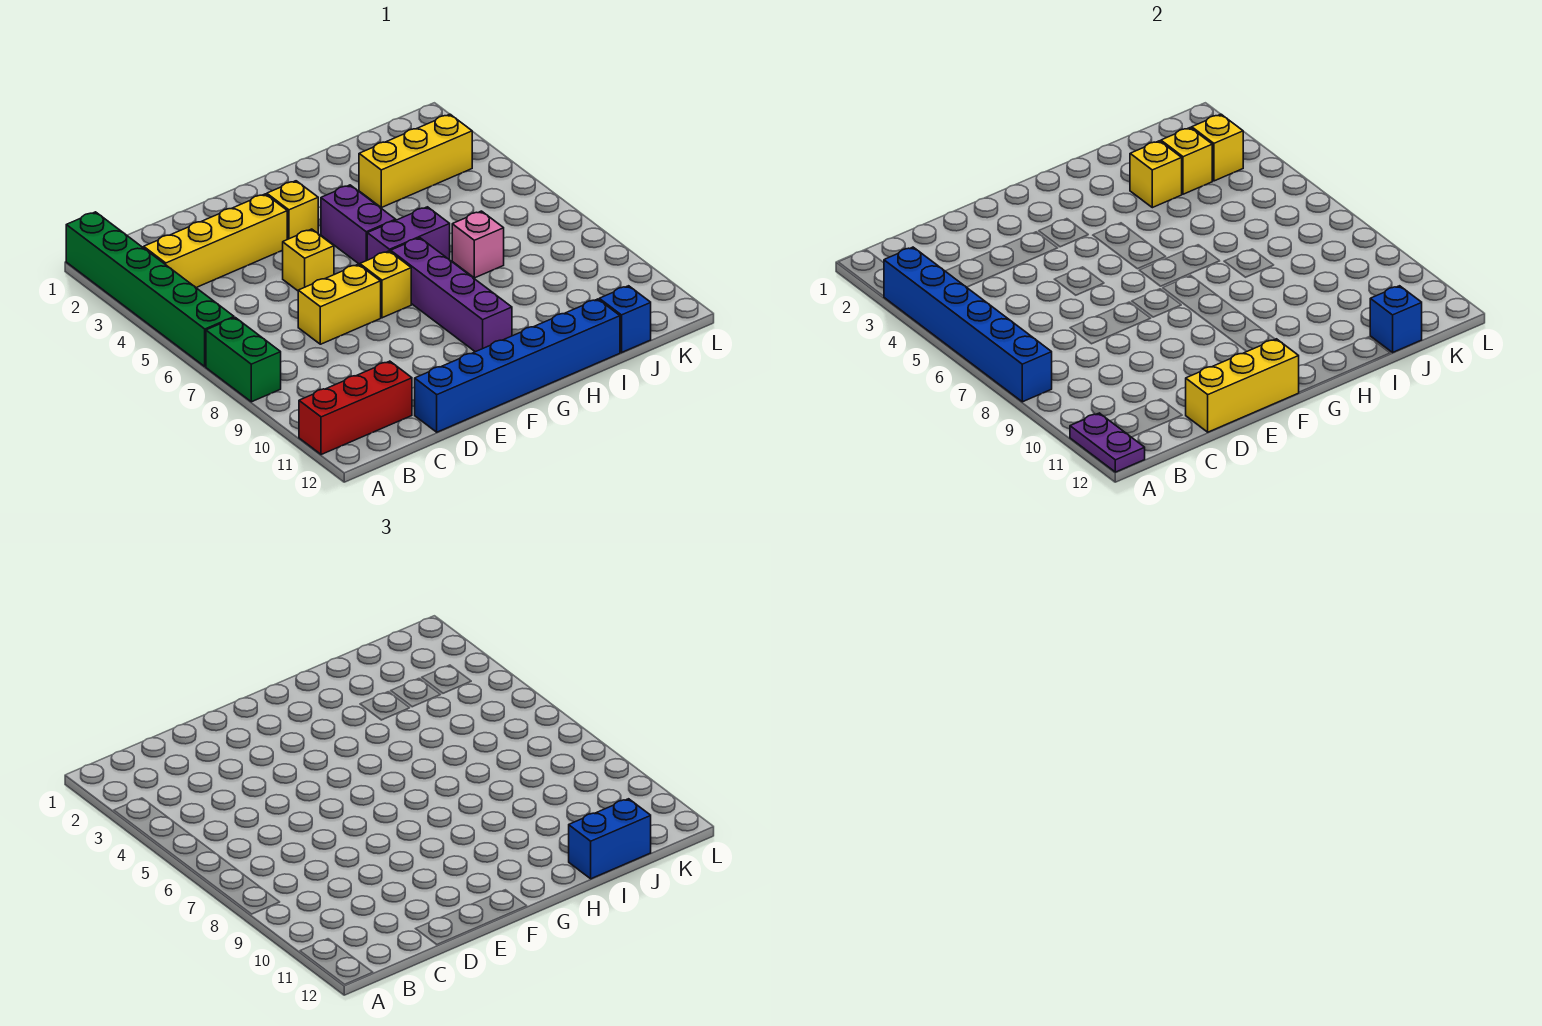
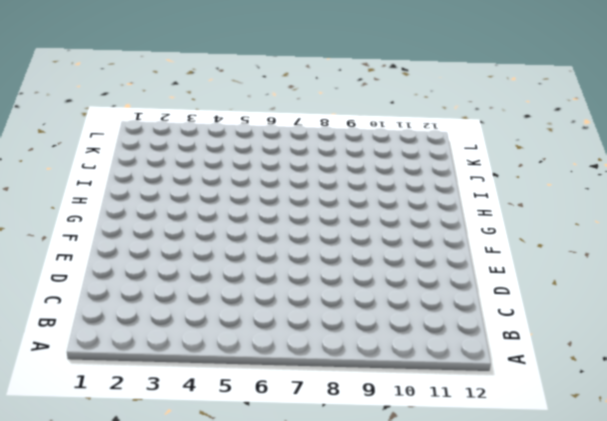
none -> green 1x6 brick [66,212,234,366]
none -> green 1x2 brick [206,318,281,402]
none -> red 1x3 brick [299,361,412,455]

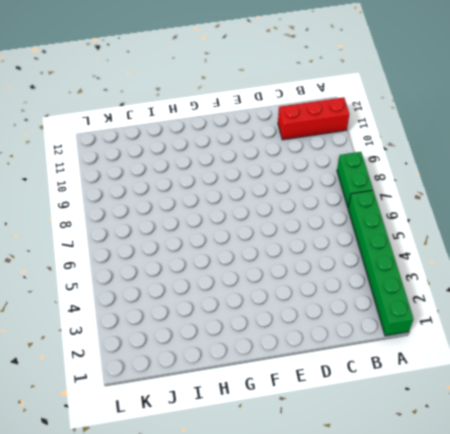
none -> yellow 1x4 brick [144,194,287,288]
none -> yellow 1x2 brick [298,264,381,344]
none -> blue 1x6 brick [415,299,620,432]

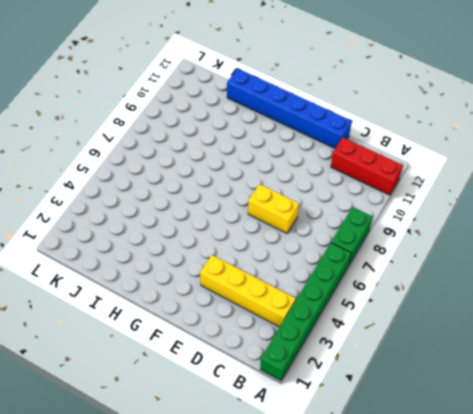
none -> yellow 1x1 brick [283,229,334,291]
none -> yellow 1x1 brick [267,181,318,239]
none -> yellow 1x1 brick [360,251,411,318]

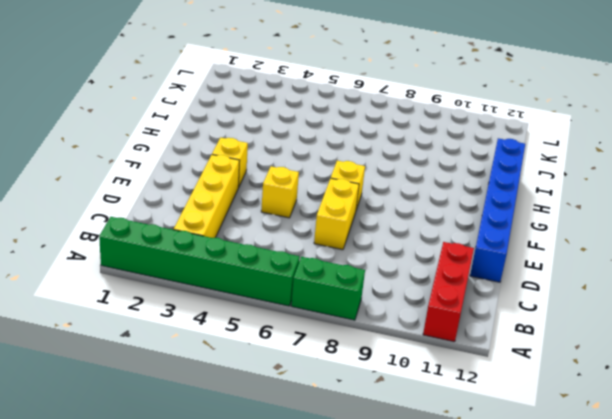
none -> purple 1x2 brick [321,185,396,264]
none -> purple 1x2 brick [367,207,450,260]
none -> purple 1x4 brick [391,238,512,352]

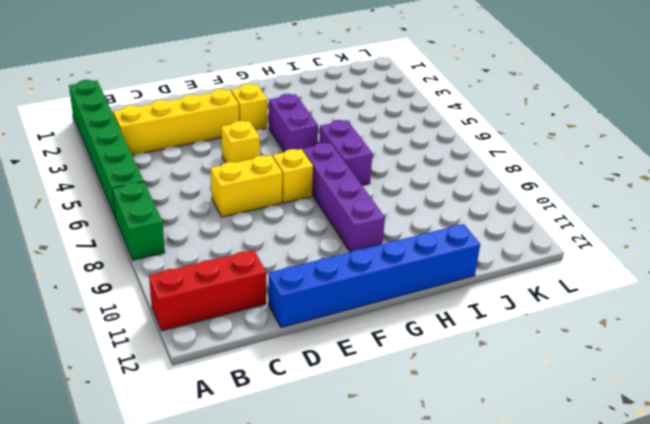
purple 1x2 brick [319,120,373,185] -> purple 1x2 brick turned to [367,207,450,260]
none -> yellow 1x3 brick [359,114,472,208]
none -> pink 1x1 brick [452,211,504,278]
none -> blue 1x1 brick [599,286,651,352]

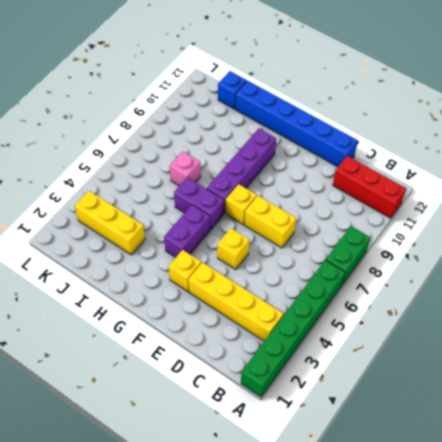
none -> blue 1x6 brick [884,247,1052,402]
none -> purple 1x2 plate [1070,413,1145,472]
none -> yellow 1x3 brick [1186,339,1299,432]

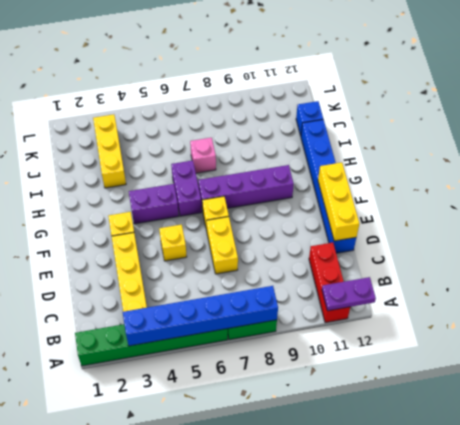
none -> yellow 1x1 brick [1130,141,1182,208]
none -> yellow 1x1 brick [1161,128,1212,194]
none -> blue 1x1 brick [1370,286,1422,352]

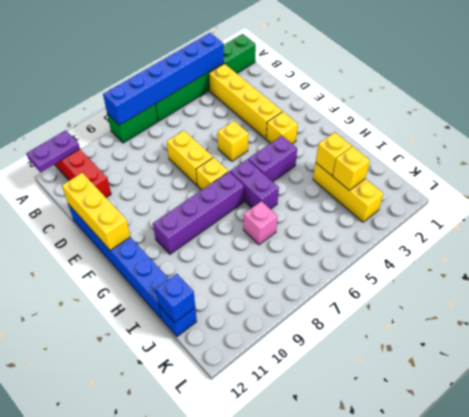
none -> yellow 1x1 brick [1192,114,1243,181]
none -> blue 1x2 brick [569,799,651,879]

